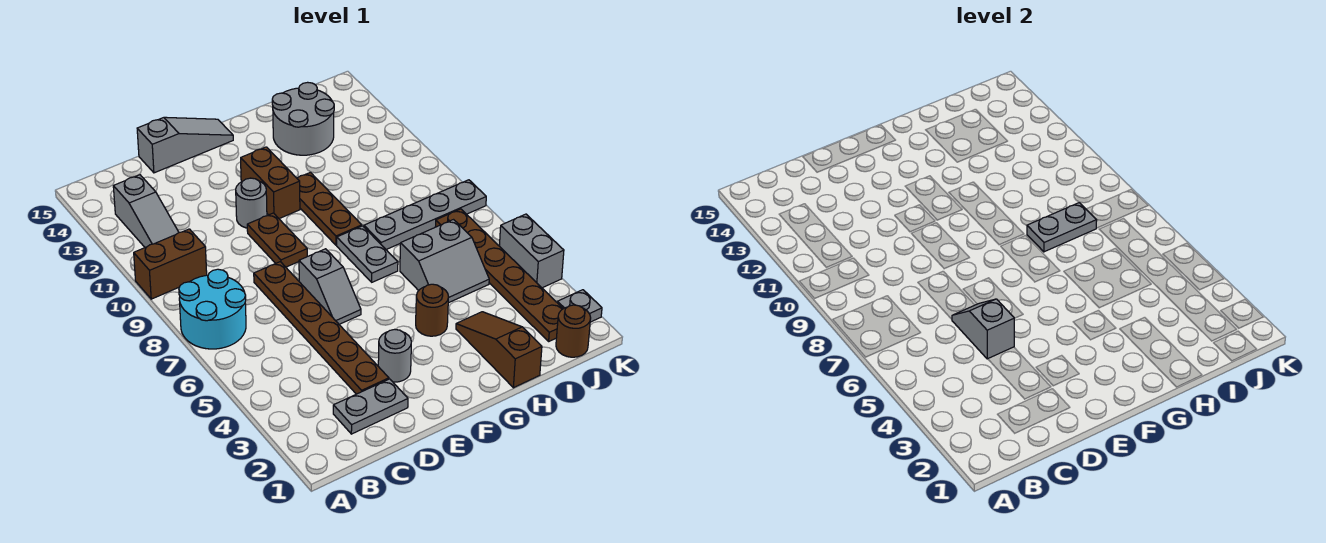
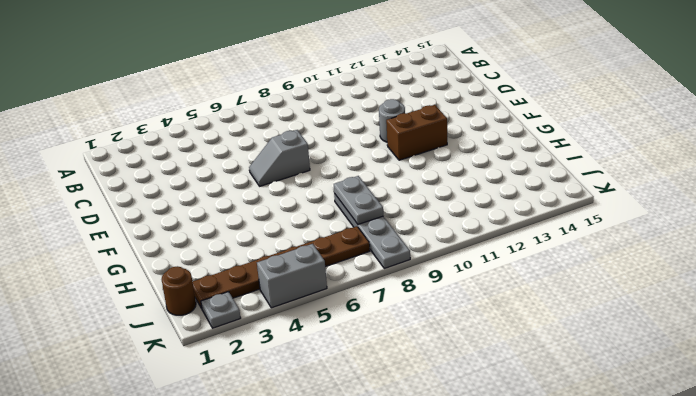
none -> cyan 2x2 round brick [179,269,246,349]
none -> brown 1x2 brick [134,229,207,299]
none -> grey 1x3 slope [113,175,179,247]

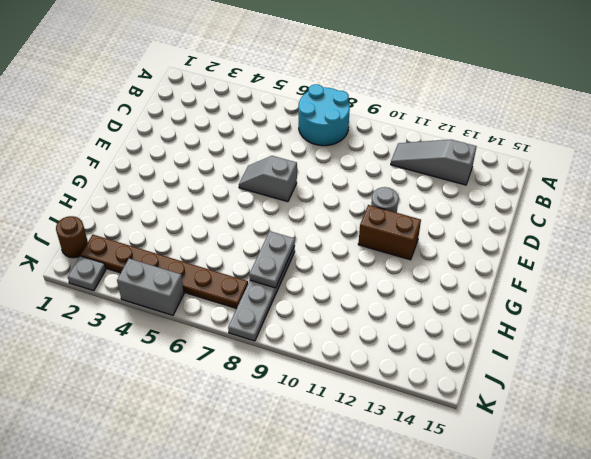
none -> brown 1x2 brick [134,229,207,299]
none -> grey 1x2 plate [333,379,408,434]
none -> brown 1x6 plate [254,262,389,394]

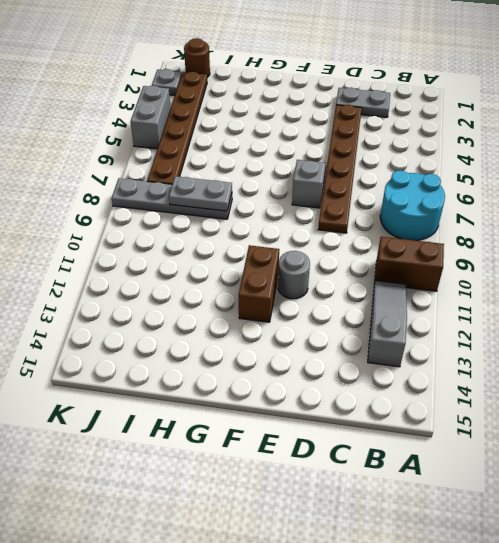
none -> grey 1x3 slope [137,117,233,173]
none -> grey 1x1 round brick [378,329,411,382]
none -> brown 1x2 plate [247,213,307,267]

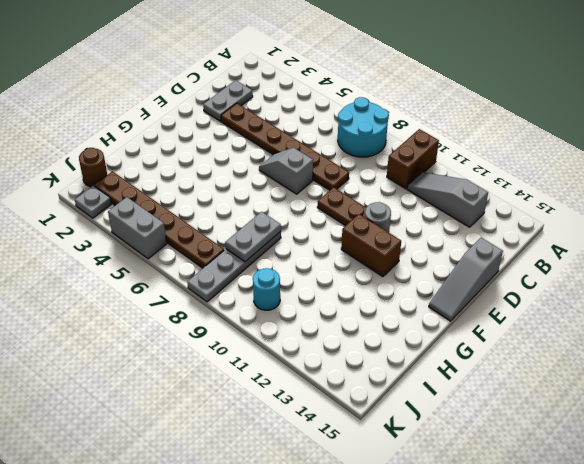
cyan 1x1 round brick [253,268,280,310] -> none
none -> grey 1x1 round brick [378,329,411,382]
none -> brown 1x1 round brick [416,284,448,336]
none -> grey 1x2 plate [337,226,398,282]

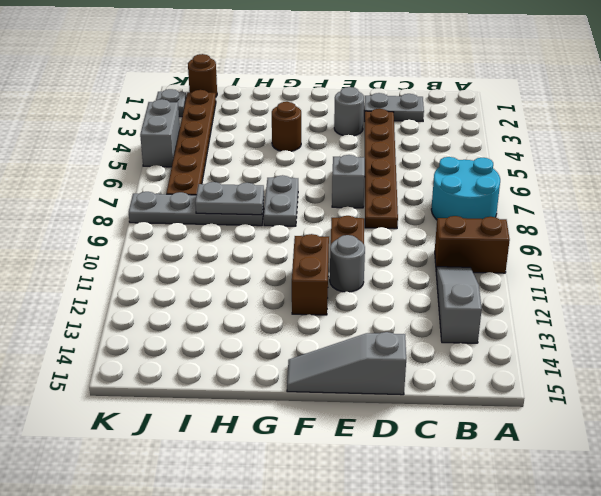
none -> brown 1x3 plate [297,172,362,245]
none -> brown 1x3 slope [456,312,542,388]
none -> grey 2x2 slope [400,220,489,303]

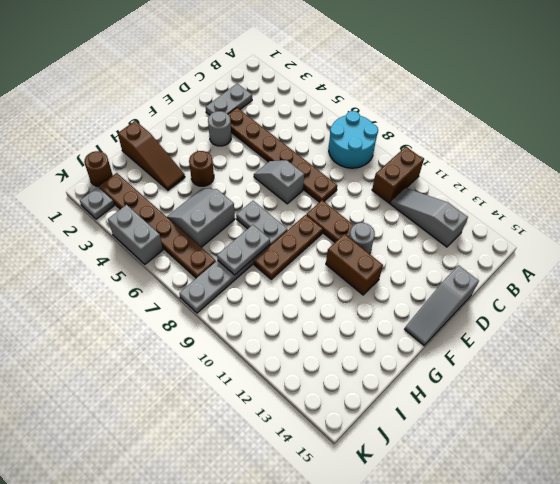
brown 1x3 plate [254,215,323,279] -> brown 1x3 plate turned to [297,172,362,245]
none -> grey 2x2 round brick [272,82,334,155]
none -> grey 1x2 slope [952,299,1014,359]

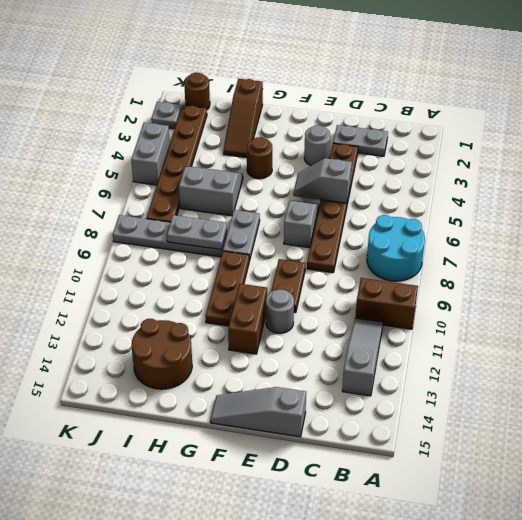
grey 1x2 slope [293,158,352,203] -> grey 1x2 slope turned to [952,299,1014,359]
brown 2x2 round brick [132,319,192,389] -> grey 2x2 round brick [272,82,334,155]

